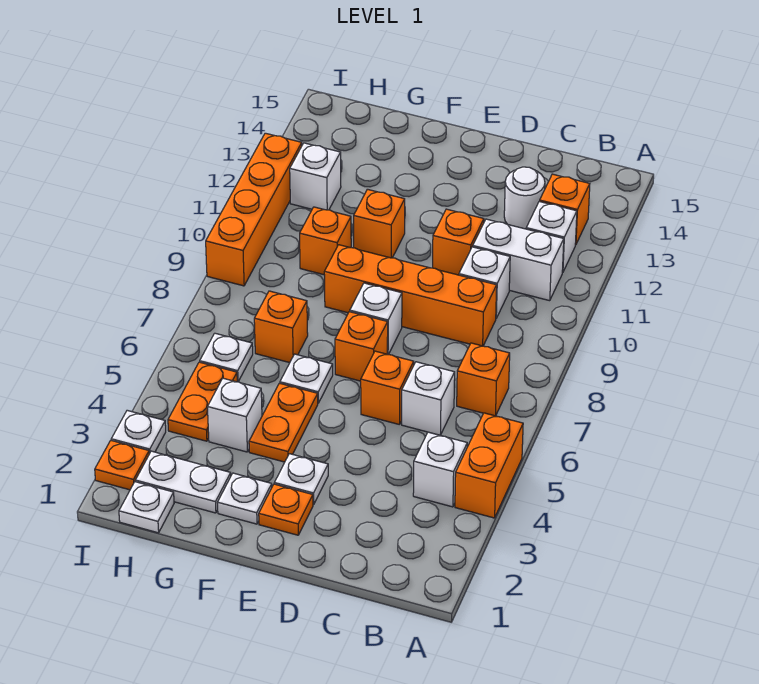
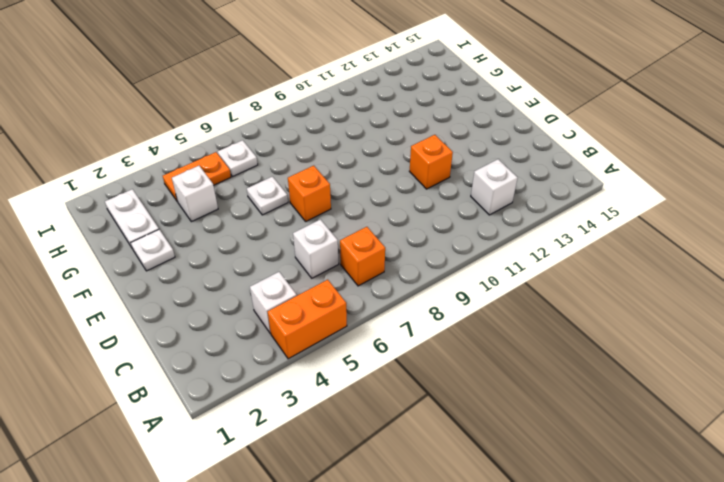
none -> white 1x2 brick [473,219,564,301]
none -> orange 1x1 brick [540,174,590,245]
none -> orange 1x4 brick [324,245,497,346]
none -> white 1x1 brick [459,247,510,318]

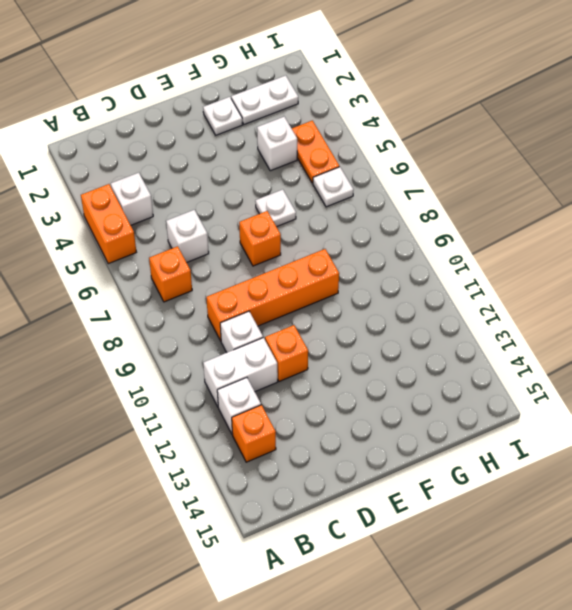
none -> white 1x1 round brick [504,167,545,229]
none -> orange 1x1 brick [361,351,414,425]
none -> orange 1x1 plate [259,484,313,535]
none -> white 1x1 plate [274,454,328,504]

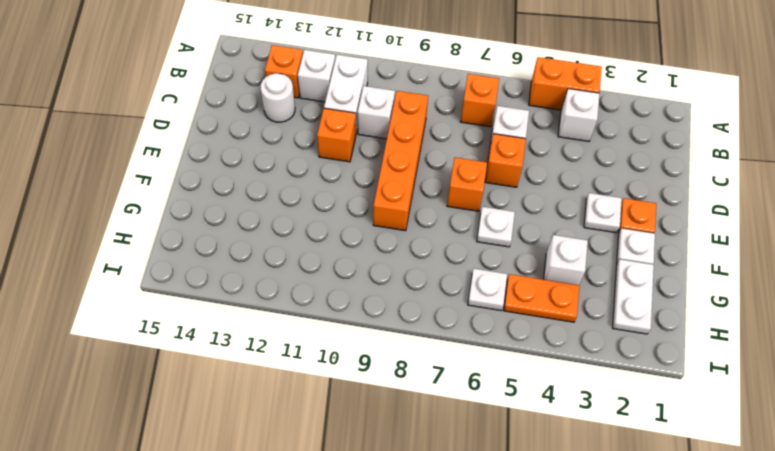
none -> white 1x1 brick [350,283,402,355]
none -> orange 1x2 plate [249,383,318,462]
none -> orange 1x1 brick [354,189,405,258]
none -> orange 1x1 brick [254,291,308,363]

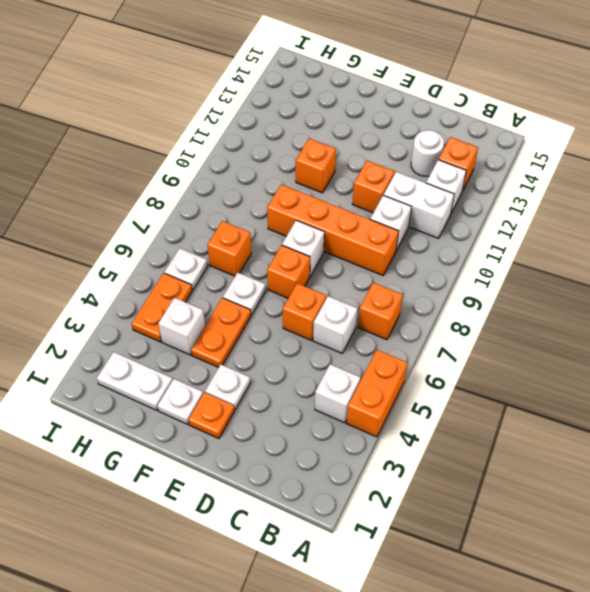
none -> orange 1x1 brick [300,207,351,275]
none -> white 1x1 plate [119,482,174,533]
none -> white 1x1 brick [290,143,341,210]
none -> orange 1x1 plate [95,441,149,490]

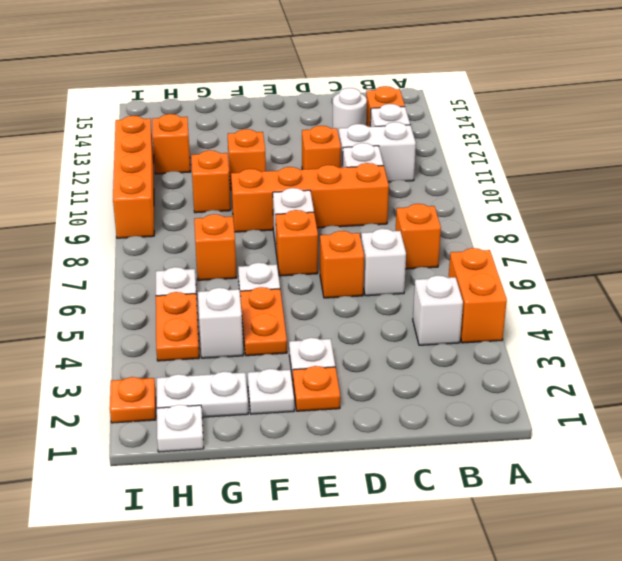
orange 1x1 brick [152,114,190,174] -> white 1x1 brick [290,143,341,210]
none -> white 1x1 plate [111,410,166,454]

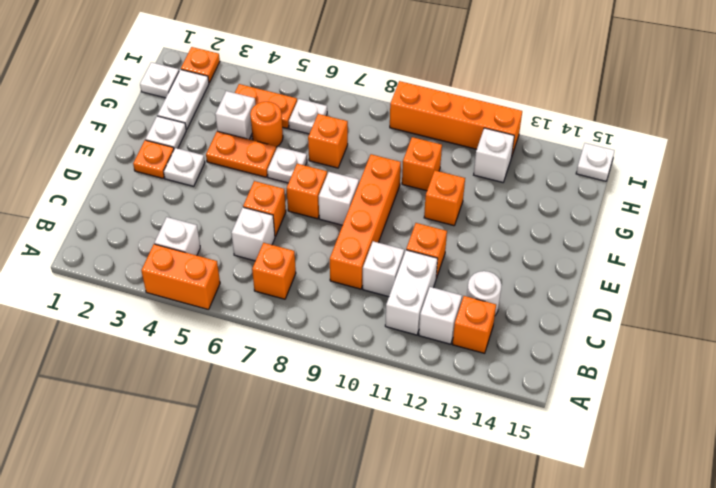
orange 1x1 round brick [250,102,283,147] -> none
white 1x1 plate [576,143,615,181] -> white 1x1 plate moved to [111,410,166,454]

